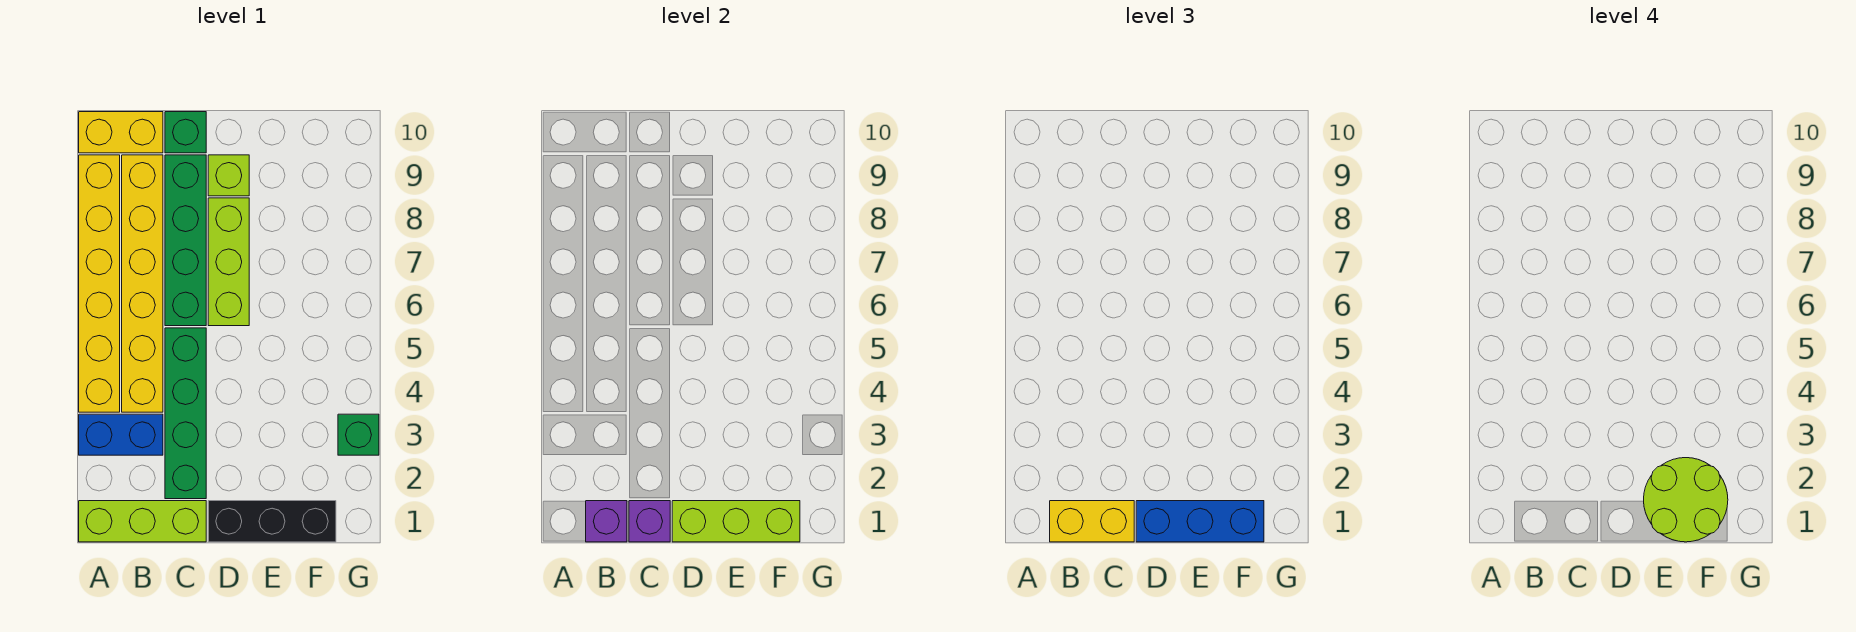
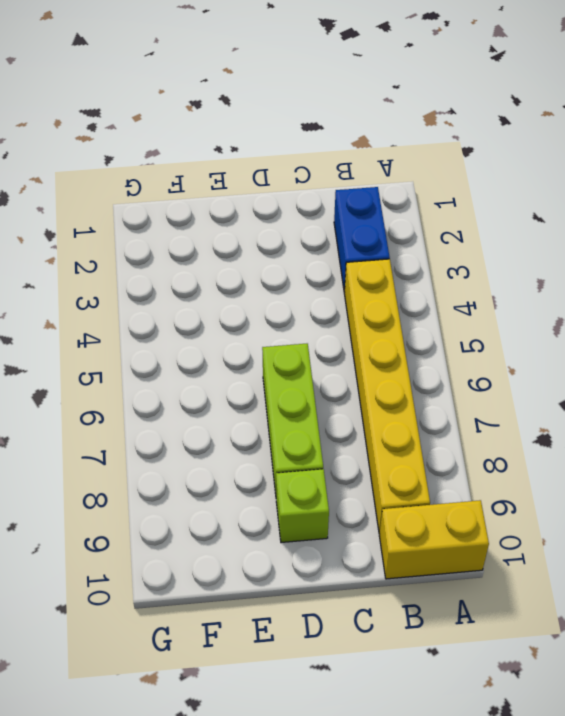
blue 1x2 brick [334,187,390,292] -> blue 1x2 brick turned to [79,414,163,455]
none -> lime 1x3 brick [79,501,206,542]
none -> yellow 1x6 brick [79,155,120,412]
none -> green 1x4 brick [165,328,206,499]

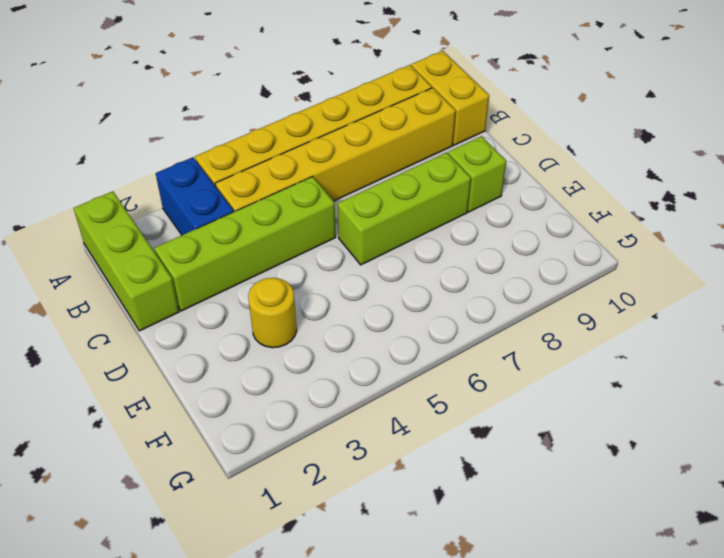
lime 1x4 brick [154,177,336,311] -> green 1x4 brick [165,328,206,499]
yellow 1x1 round brick [248,278,297,348] -> none
none -> green 1x4 brick [165,155,206,326]
none -> green 1x1 brick [165,112,206,153]
none -> black 1x3 brick [208,501,336,542]

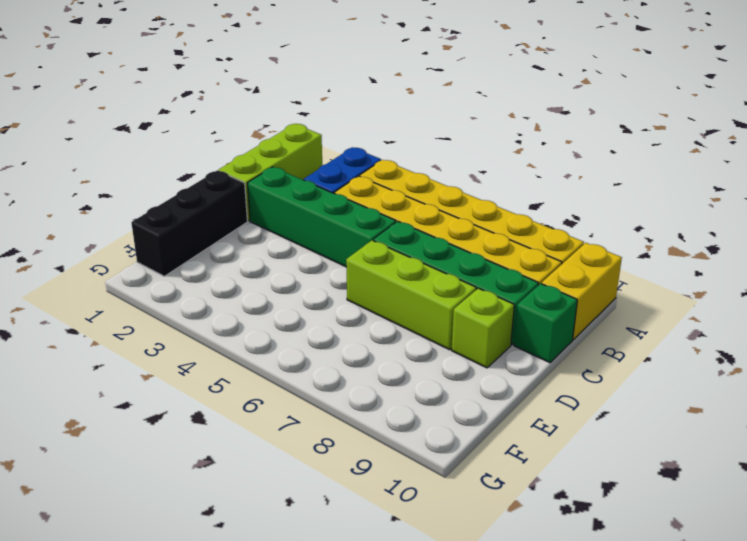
none -> green 1x1 brick [338,414,379,455]
none -> purple 1x1 brick [586,501,627,542]
none -> purple 1x1 brick [629,501,670,542]

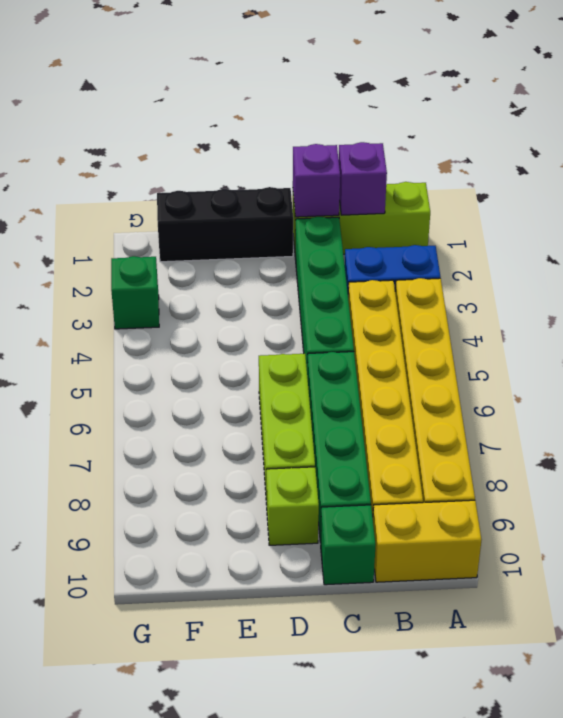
none -> lime 1x3 brick [672,501,800,542]
none -> yellow 1x2 brick [1050,501,1134,542]
none -> blue 1x3 brick [1136,501,1264,542]

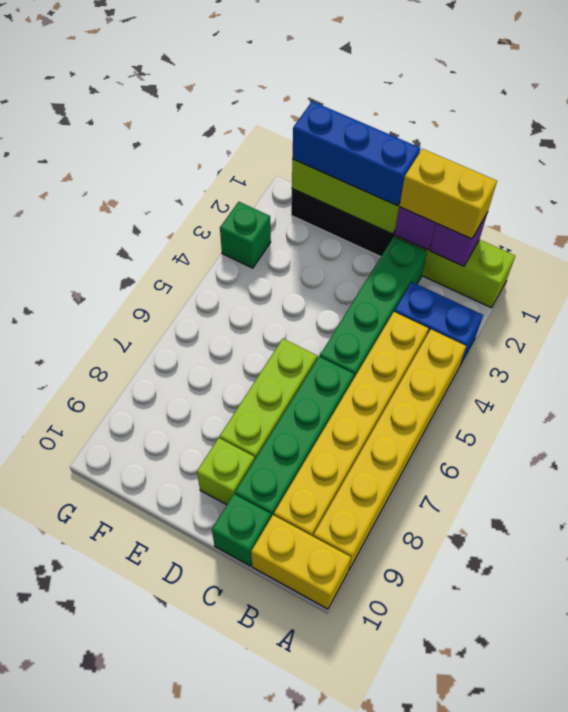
none -> lime 2x2 round brick [1644,458,1728,542]

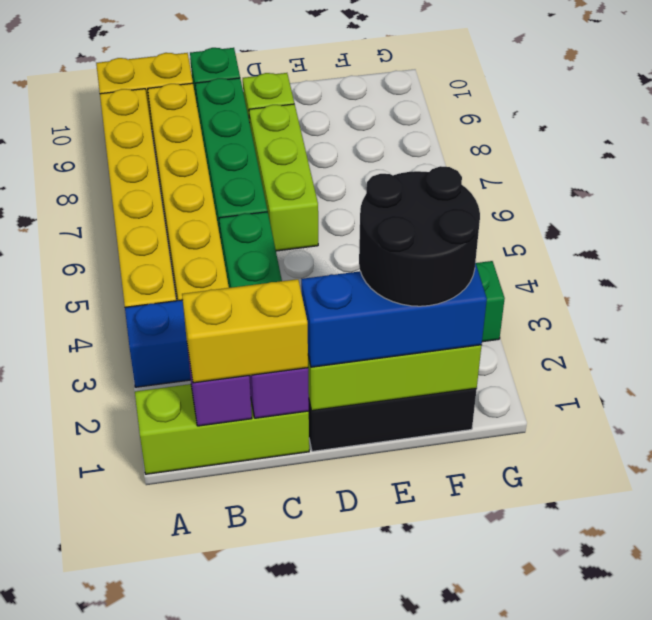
black 2x2 round brick [359,166,480,306] -> lime 2x2 round brick [1644,458,1728,542]

